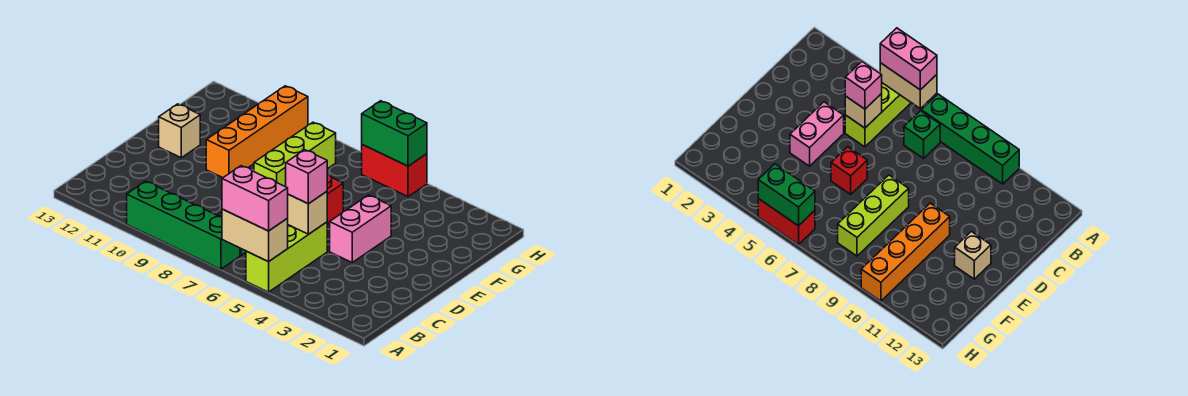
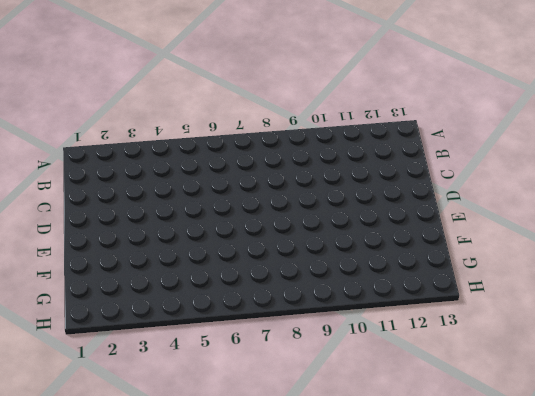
none -> lime 1x3 brick [246,222,327,292]
none -> green 1x4 brick [127,181,240,269]
none -> green 1x1 brick [904,111,940,158]

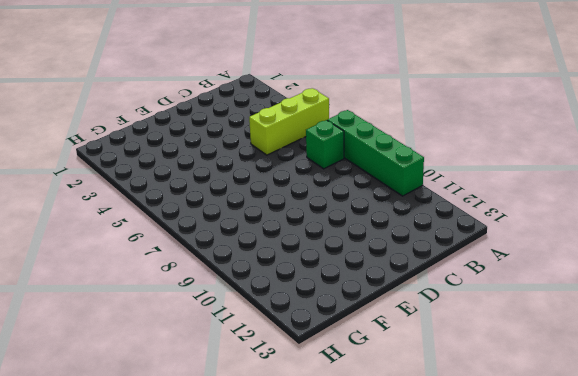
none -> pink 1x2 brick [330,195,391,262]
none -> red 1x1 brick [327,174,343,224]
none -> lime 1x3 brick [254,122,336,187]

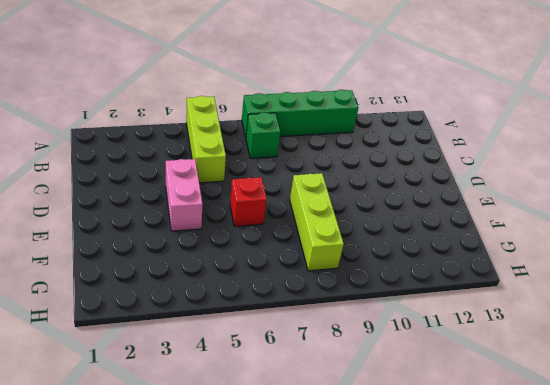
none -> orange 1x4 brick [206,86,308,178]
none -> tan 1x1 brick [159,104,200,158]
none -> red 1x2 brick [362,145,427,197]

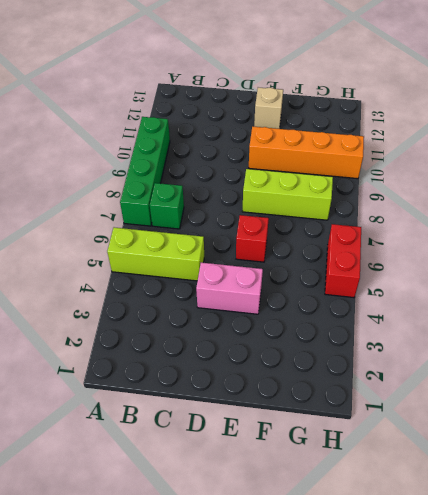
none -> tan 1x2 brick [222,209,288,262]
none -> tan 1x1 brick [287,192,327,234]
none -> green 1x2 brick [362,101,427,166]

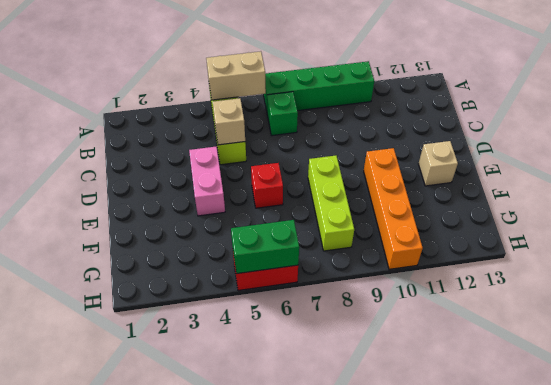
none -> pink 1x2 brick [222,166,288,231]
none -> pink 1x1 brick [286,150,327,204]

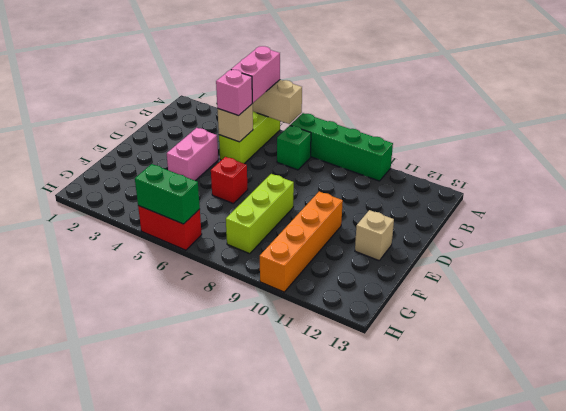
pink 1x2 brick [231,46,280,103] -> pink 1x2 brick turned to [222,166,288,231]

